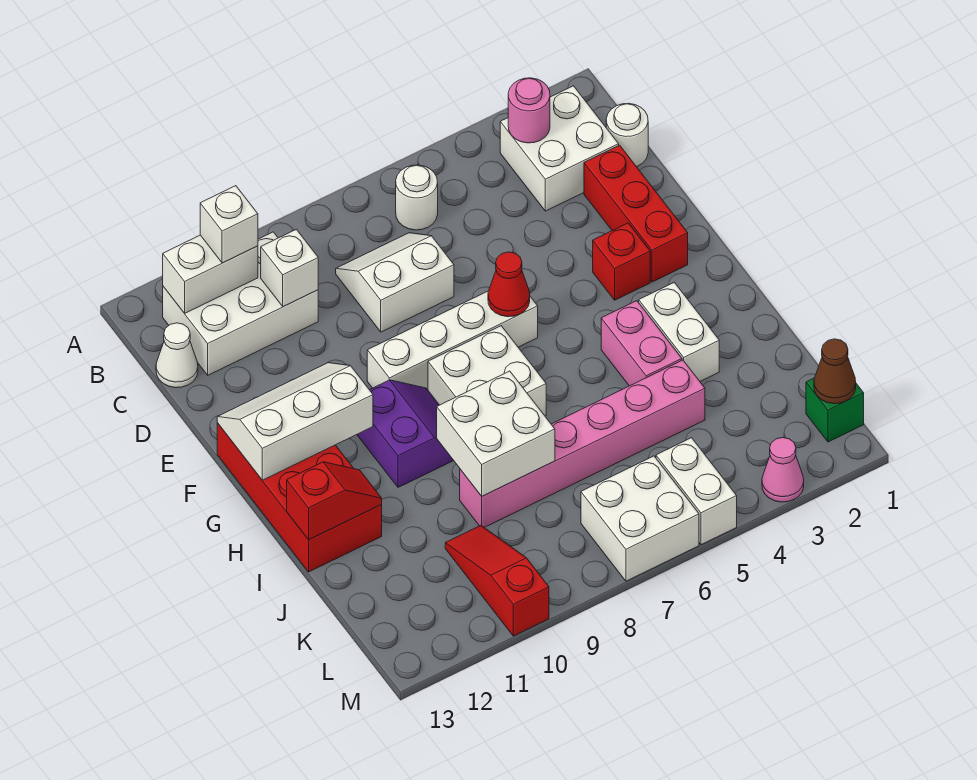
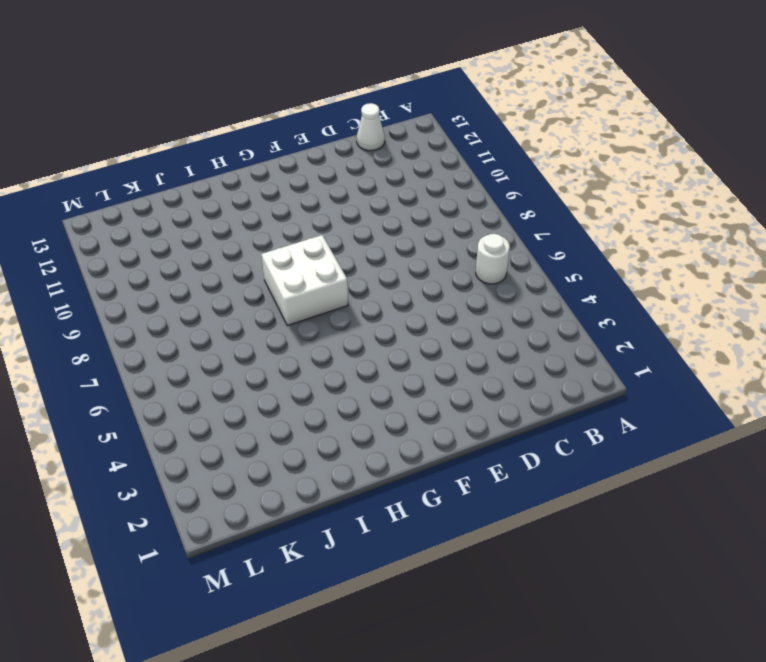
none -> white 2x2 brick [500,86,619,211]
none -> white 2x3 brick [163,232,318,375]
none -> white 1x1 round brick [606,103,648,167]

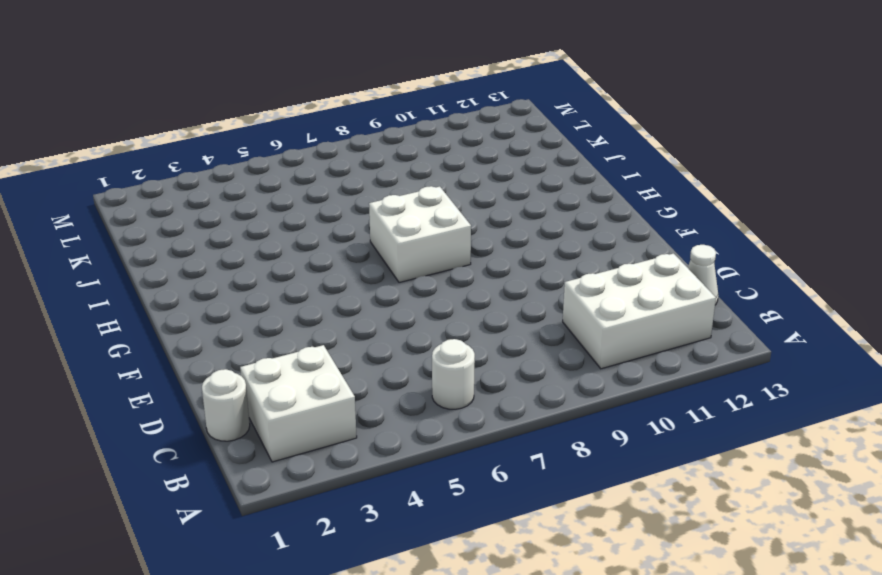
none -> white 2x2 slope [336,233,454,332]
none -> red 1x3 brick [584,145,688,282]
none -> red 1x1 brick [593,223,650,300]

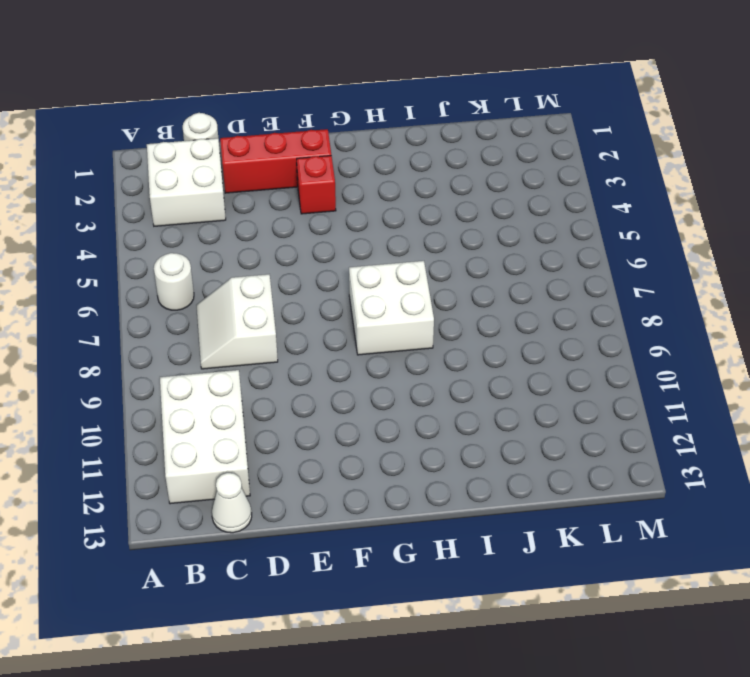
none -> white 1x4 brick [367,291,538,390]
none -> red 2x4 brick [217,423,382,572]
none -> purple 2x2 slope [357,380,454,487]

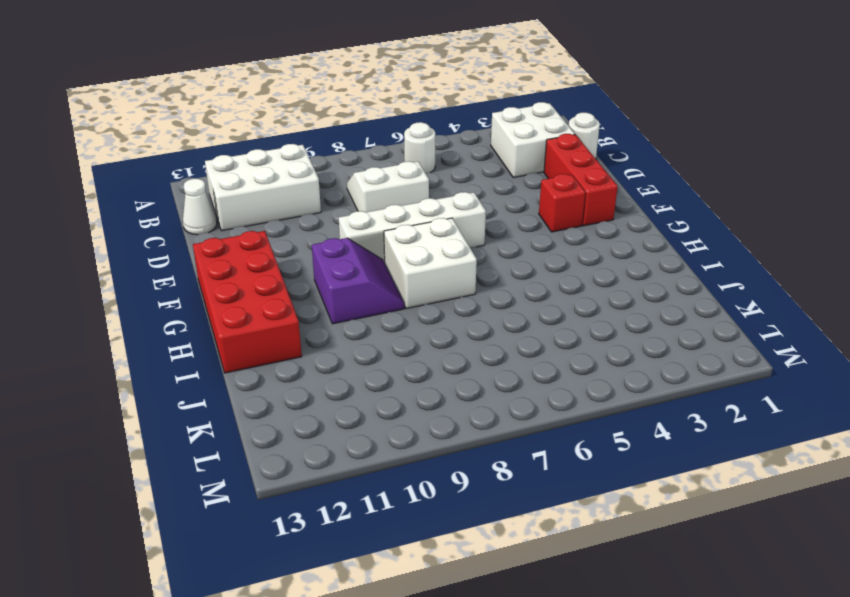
none -> white 1x2 brick [639,282,719,381]
none -> pink 1x2 brick [601,301,682,386]
none -> pink 1x6 brick [460,360,705,528]

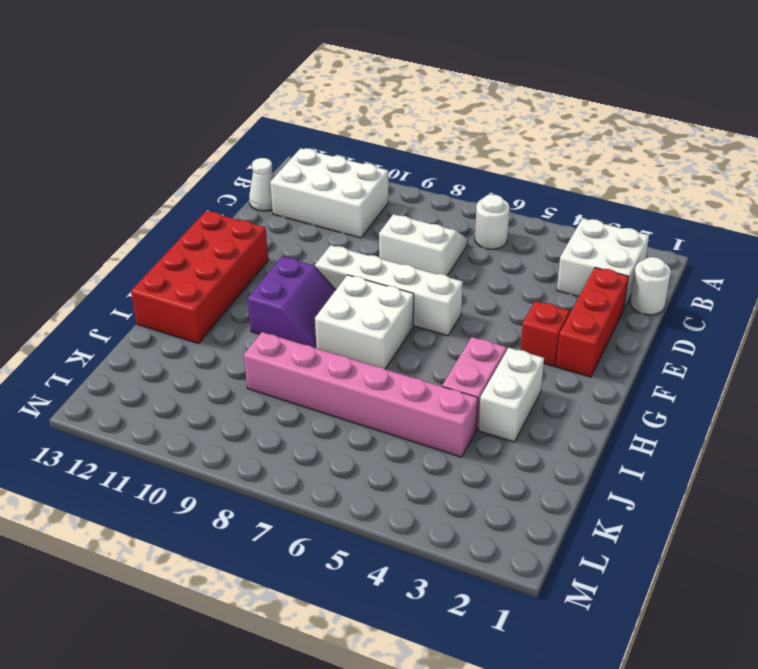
none -> red 1x3 slope [445,525,549,636]
none -> green 1x1 brick [806,378,864,442]
none -> white 1x2 brick [656,438,737,545]

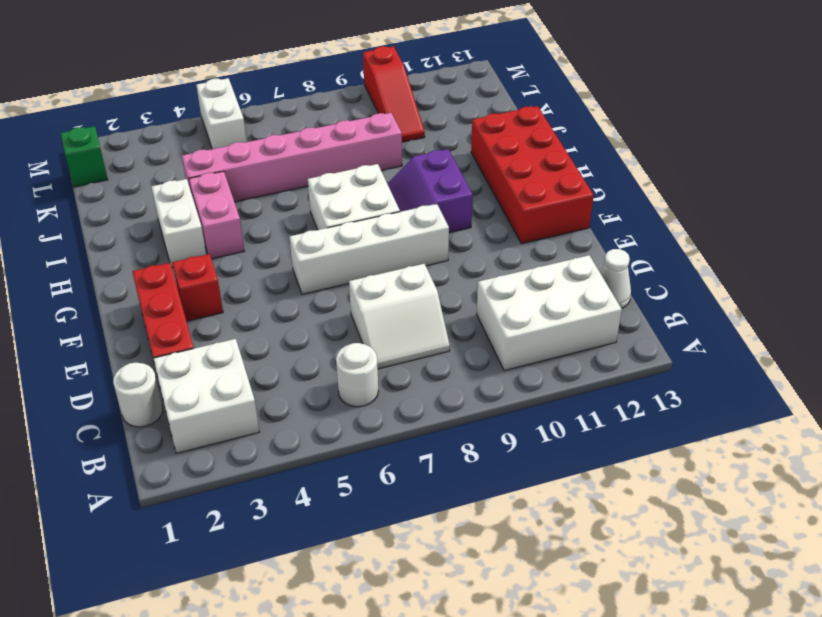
none -> white 2x2 brick [581,456,699,581]
none -> pink 1x1 cone [762,438,804,502]
none -> pink 1x1 round brick [508,78,550,143]

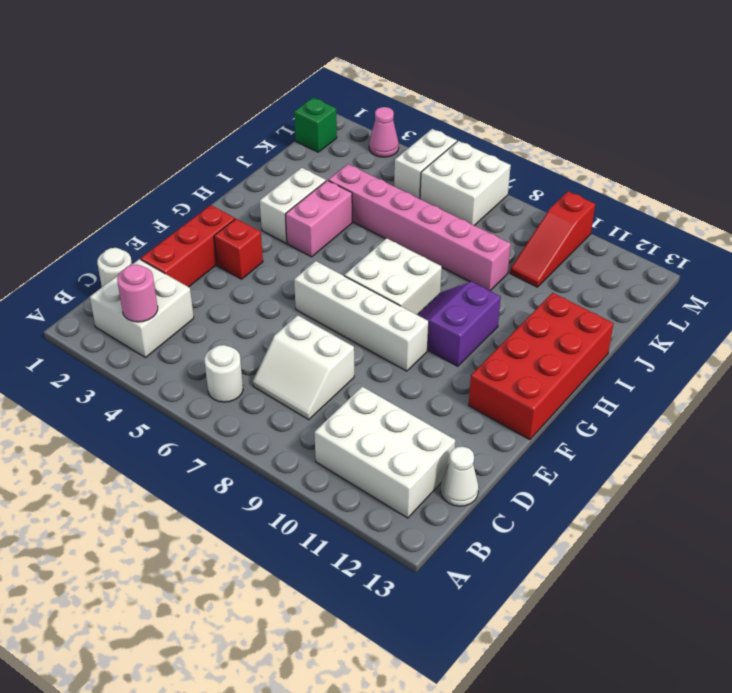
none -> white 1x2 brick [163,235,258,313]
none -> white 1x1 brick [261,229,318,307]
none -> red 1x1 cone [488,252,530,317]

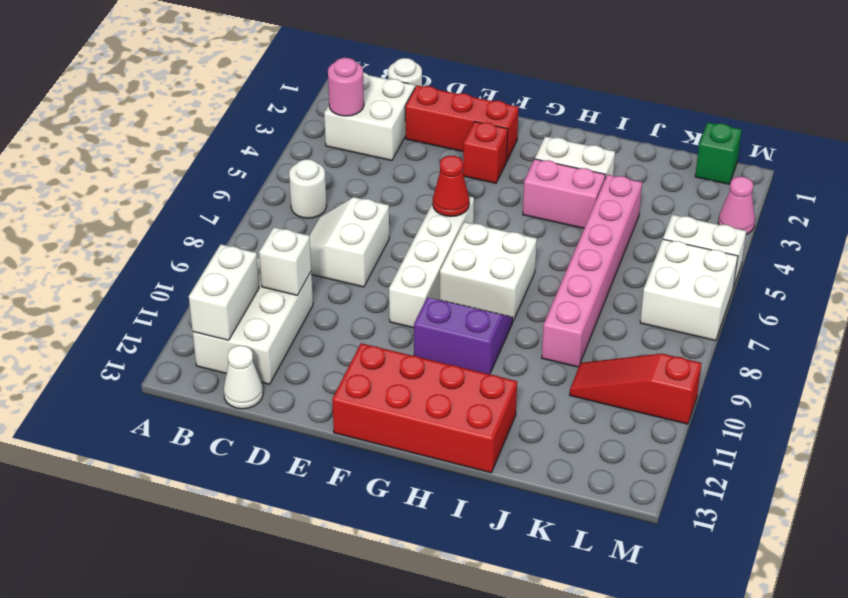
none -> white 2x3 slope [217,363,373,480]
none -> white 2x2 brick [437,371,555,496]
none -> red 1x2 slope [287,462,382,540]

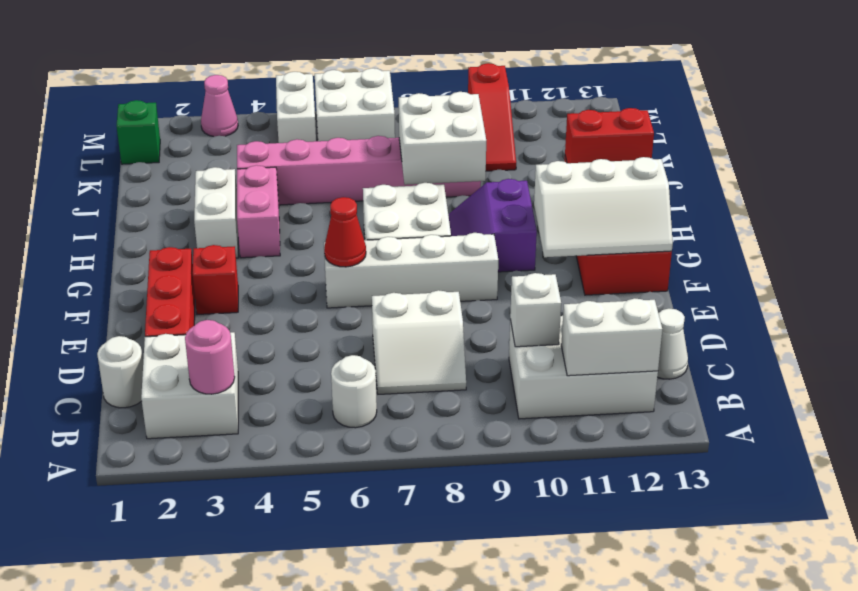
red 1x2 brick [565,108,654,163] -> red 1x2 slope [287,462,382,540]
none -> brown 1x1 cone [814,339,856,404]
none -> white 1x1 brick [200,186,258,263]

